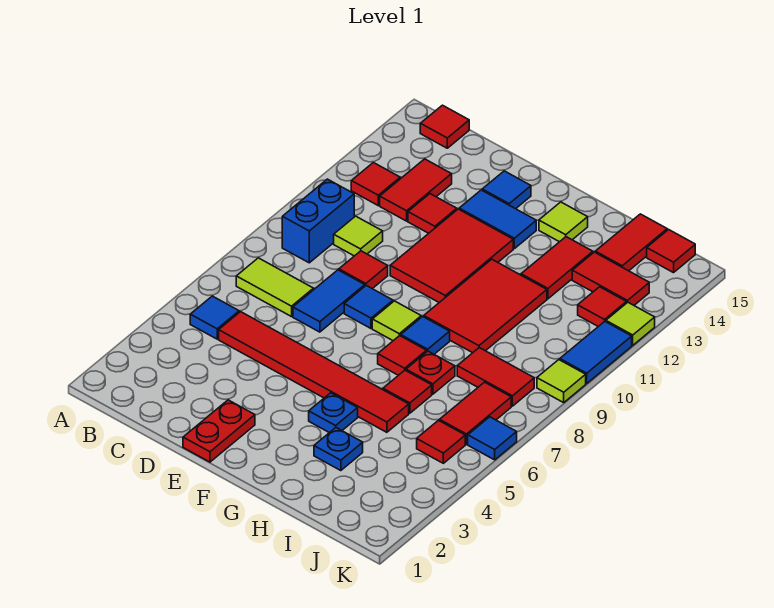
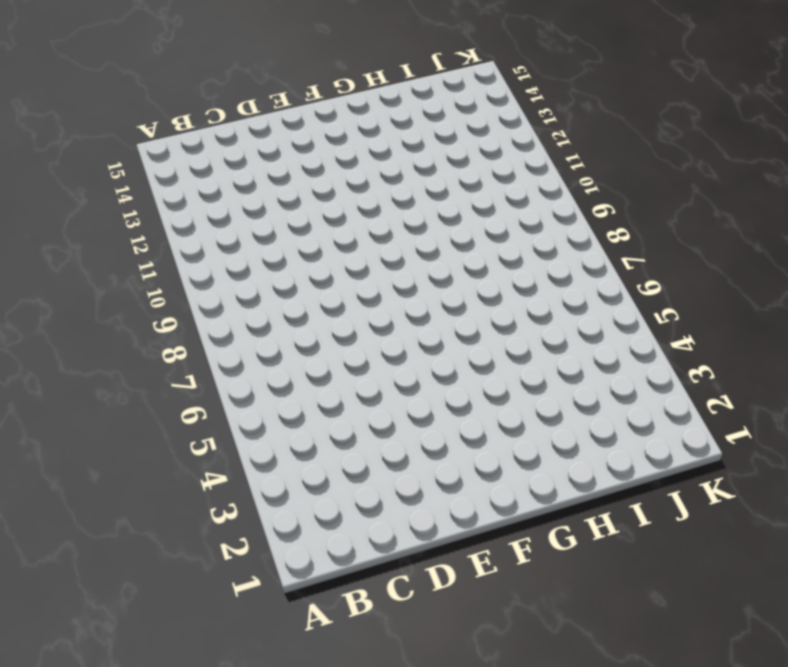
none -> blue 1x1 tile [190,296,239,339]
none -> lime 1x2 tile [236,258,313,317]
none -> blue 1x2 brick [282,179,354,263]
none -> red 1x1 tile [351,163,400,205]

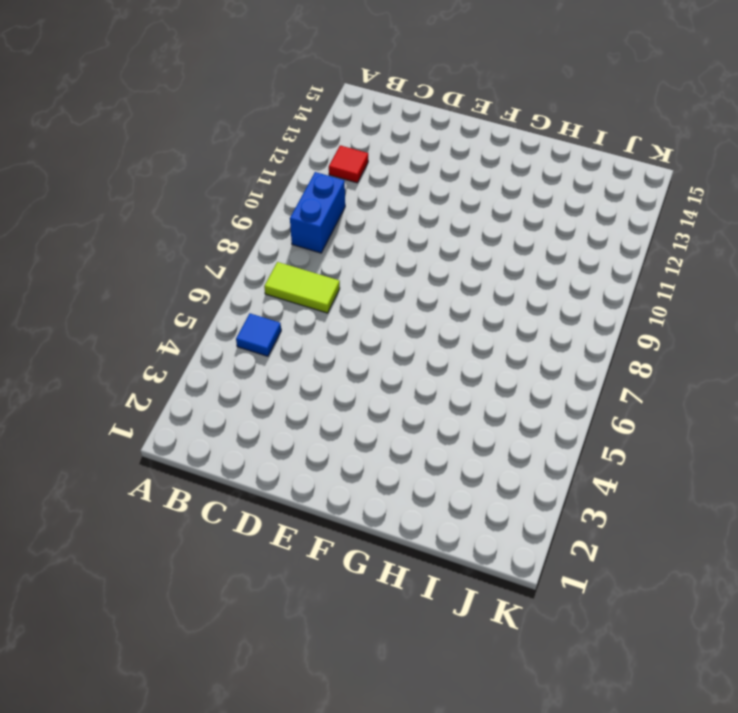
none -> red 1x1 tile [420,105,469,148]
none -> red 1x6 tile [219,312,409,432]
none -> lime 1x1 tile [334,216,383,256]
none -> red 1x2 tile [380,159,452,221]

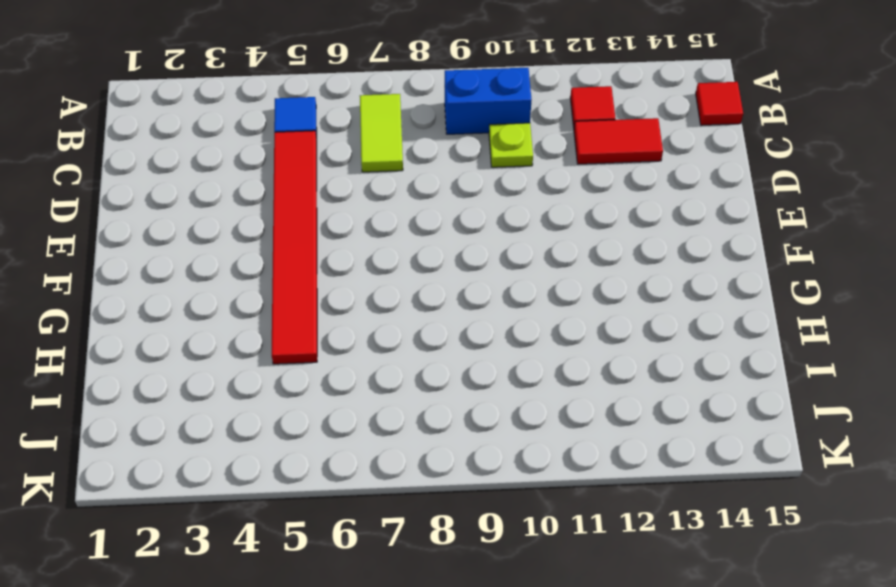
lime 1x1 plate [489,123,533,167] -> lime 1x1 tile [334,216,383,256]
none -> blue 1x2 tile [293,270,365,332]
none -> red 1x1 tile [339,251,388,289]
none -> red 1x1 tile [408,194,457,233]
none -> red 1x2 plate [183,400,255,462]

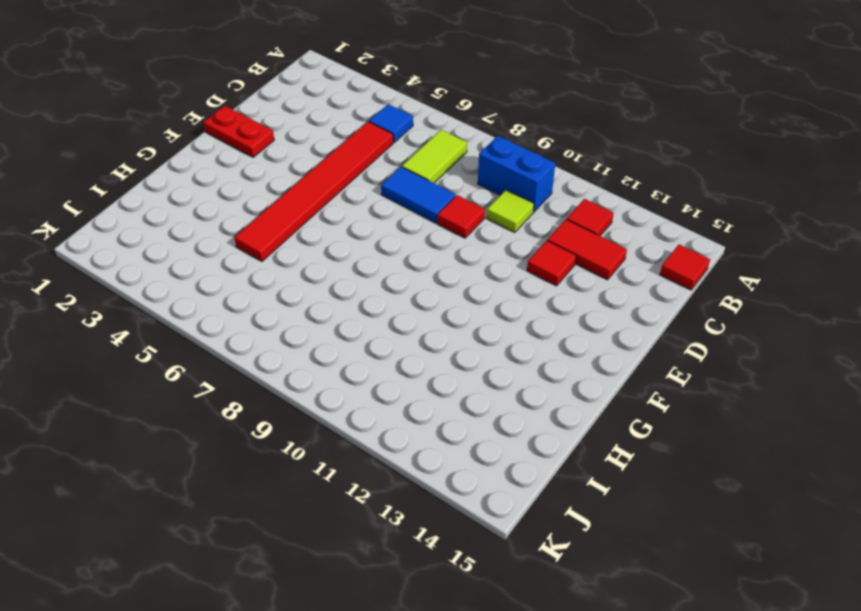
none -> blue 1x1 tile [344,286,393,328]
none -> red 2x3 tile [390,209,513,302]
none -> blue 1x2 tile [459,190,536,249]
none -> blue 1x1 tile [482,171,531,209]

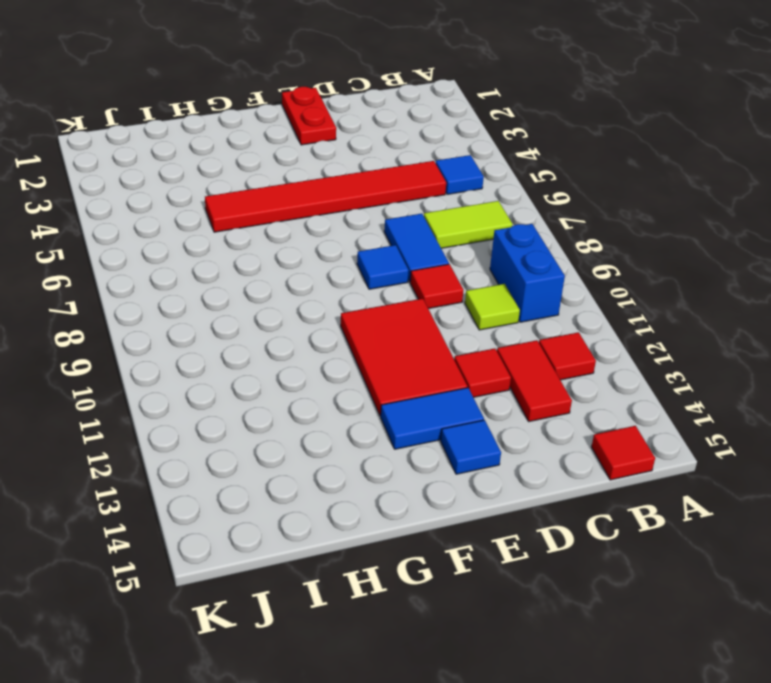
none -> lime 1x1 tile [372,301,421,341]
none -> blue 1x1 plate [309,393,358,433]
none -> red 1x1 tile [378,336,427,375]
none -> blue 1x1 tile [401,317,450,354]

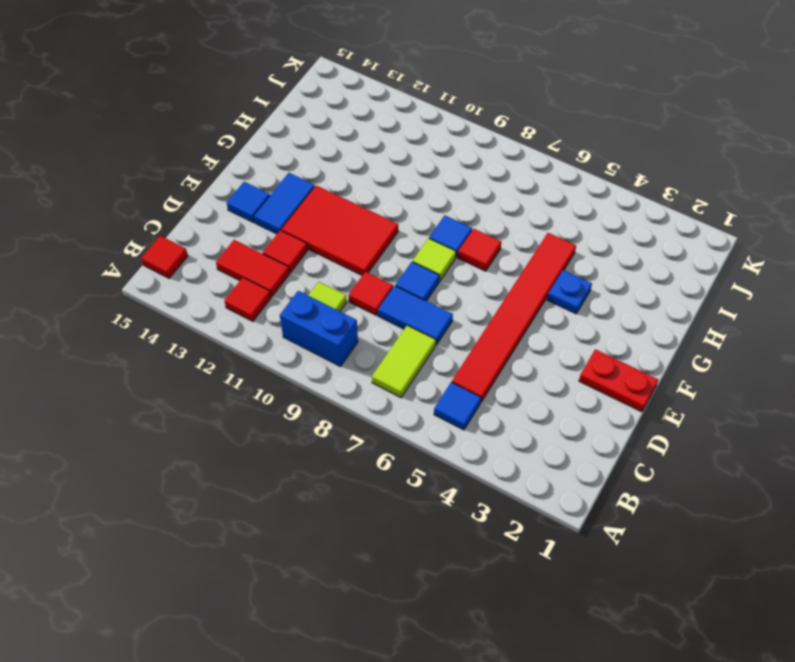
none -> red 2x3 tile [424,259,547,353]
none -> lime 1x1 tile [539,202,588,242]
none -> blue 1x1 plate [314,428,363,471]
none -> red 1x1 tile [383,370,432,413]

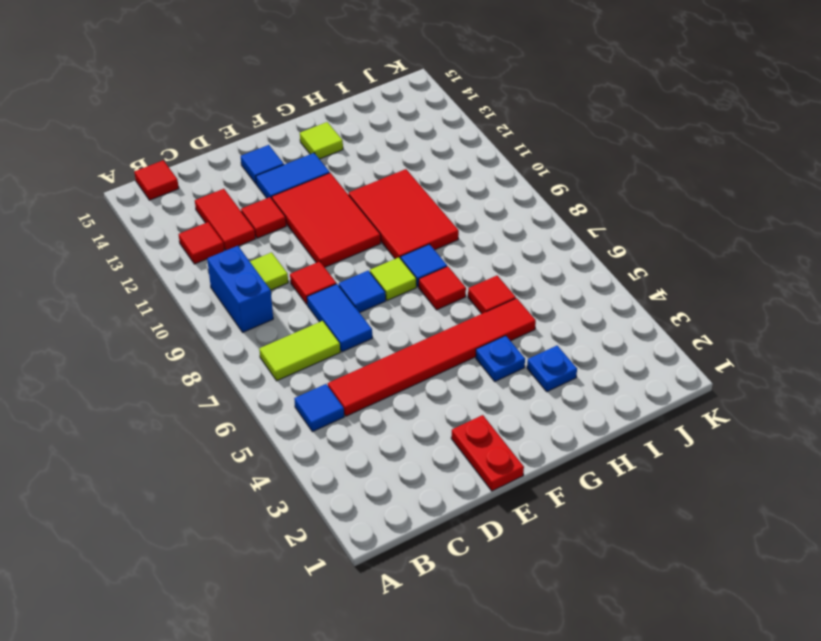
none -> red 1x1 plate [406,351,455,394]
none -> red 1x2 tile [521,237,593,299]
none -> red 1x2 tile [457,348,534,406]
none -> red 1x2 tile [572,252,649,305]

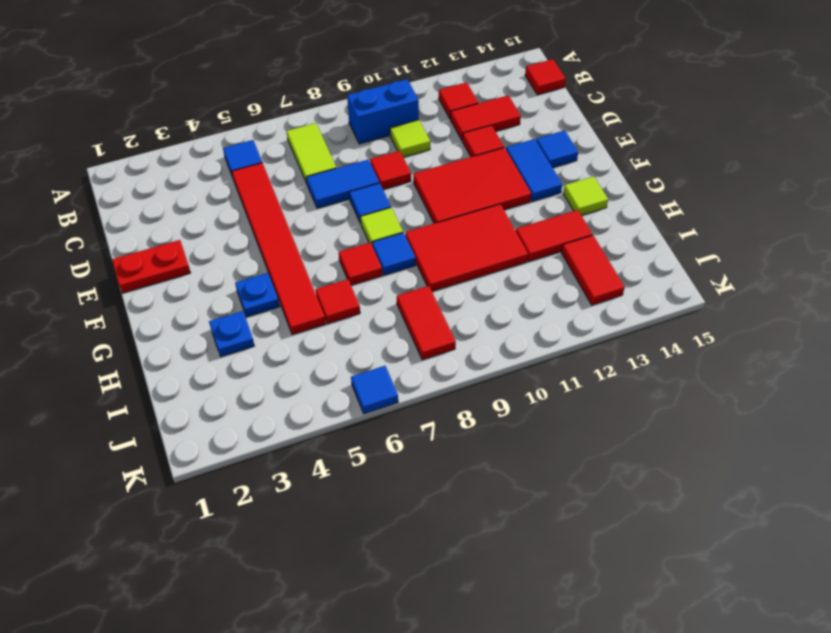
none -> red 1x1 plate [406,351,455,394]
none -> red 1x2 tile [595,214,667,271]
none -> red 1x1 tile [417,420,465,463]
none -> red 1x2 tile [440,382,511,444]

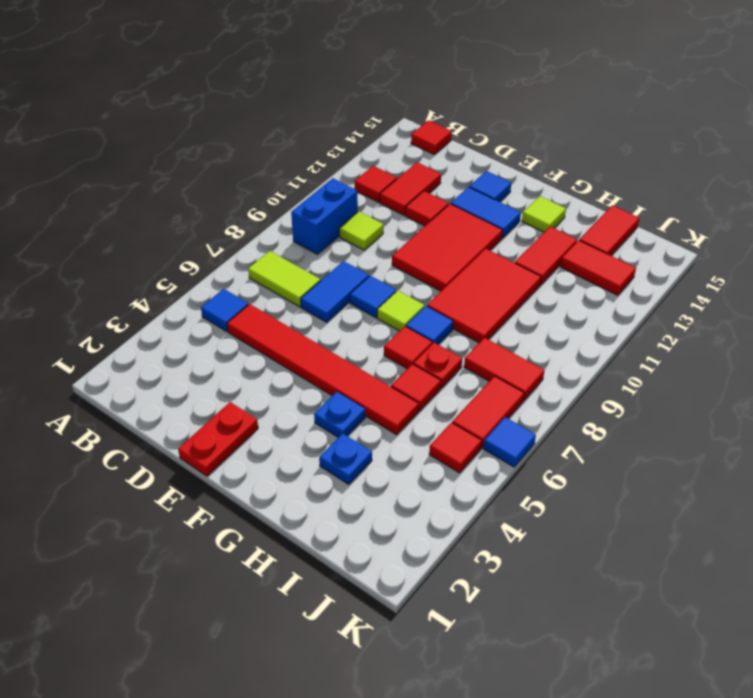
none -> red 1x1 tile [339,251,388,289]
none -> red 1x1 tile [578,287,626,327]
none -> red 1x1 tile [647,230,695,273]
none -> lime 1x1 tile [537,360,586,403]

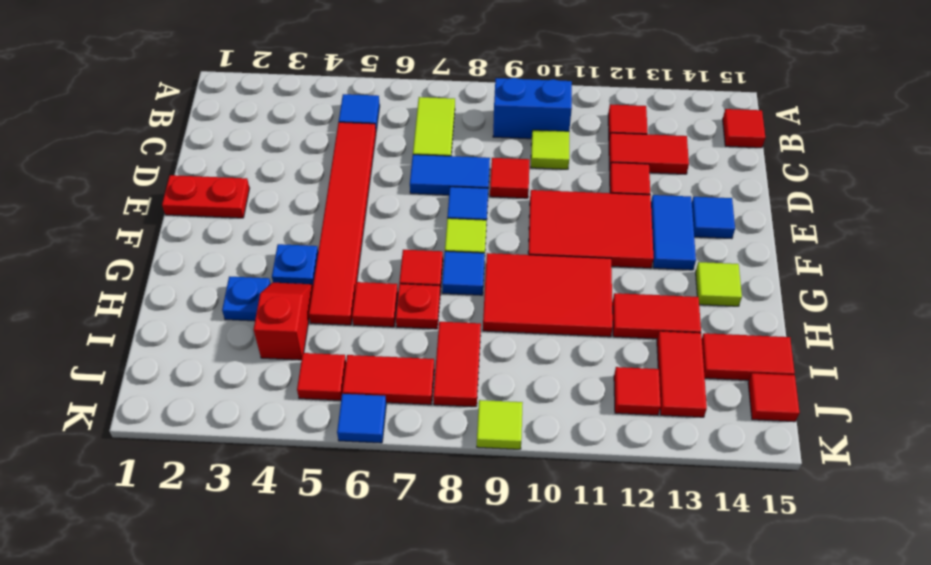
red 1x2 slope [254,282,313,360] -> none
none -> blue 1x2 tile [560,322,632,383]
none -> lime 1x1 tile [606,302,655,345]

